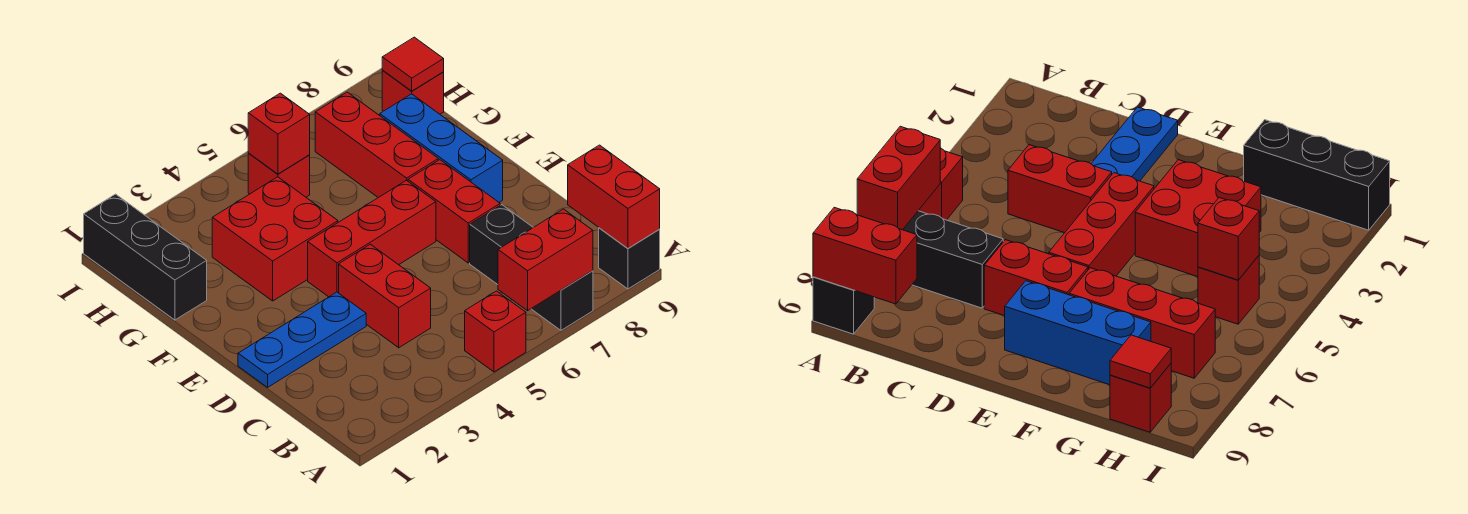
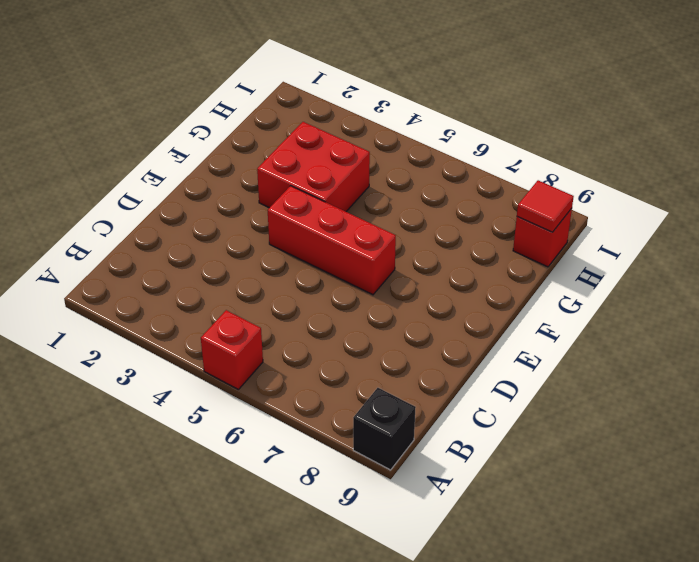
none -> black 1x3 brick [470,205,593,330]
none -> red 1x2 brick [339,244,431,348]
none -> blue 1x3 plate [238,292,366,387]

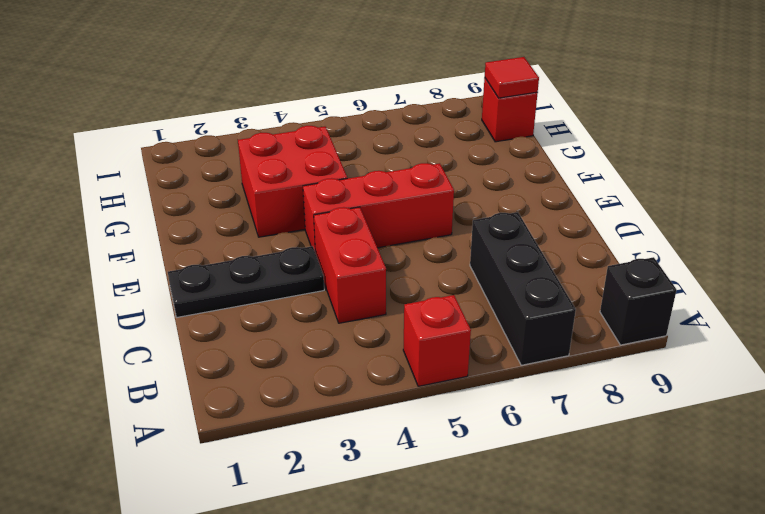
black 1x3 plate [168,246,324,317] -> blue 1x3 plate [238,292,366,387]
none -> red 1x2 brick [408,160,500,263]
none -> blue 1x3 brick [380,94,503,202]
none -> red 1x3 brick [315,92,438,198]

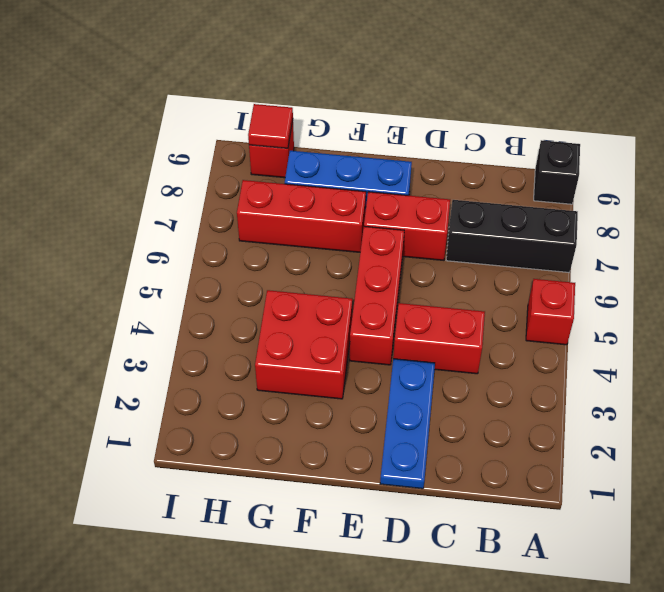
none -> black 1x3 brick [84,194,207,320]
none -> red 1x1 brick [248,154,310,197]
none -> red 1x2 brick [498,209,593,311]

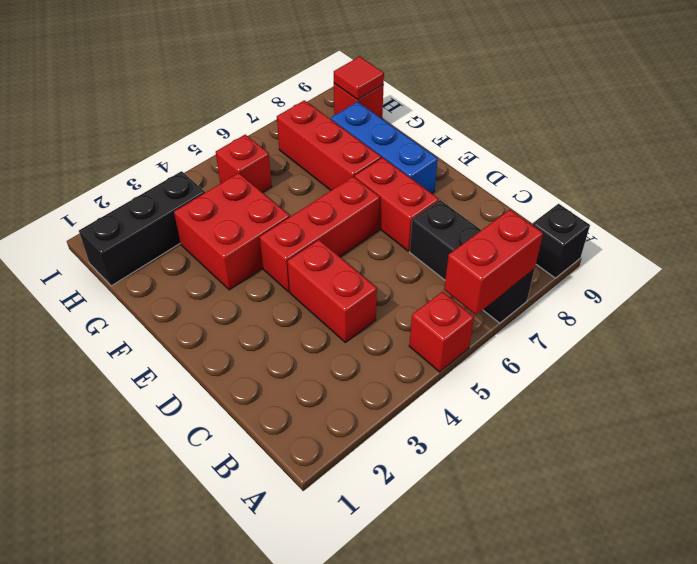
black 1x3 brick [79,171,205,286] -> black 1x3 brick turned to [84,194,207,320]
none -> blue 1x3 plate [238,292,366,387]
none -> red 1x2 brick [568,145,660,248]
none -> red 1x1 brick [248,93,310,174]

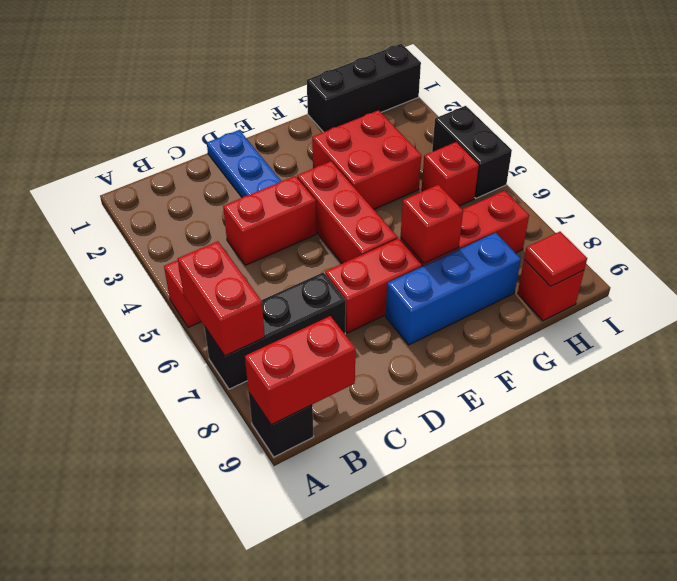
red 1x1 brick [401,185,463,263] -> red 1x1 brick moved to [248,93,310,174]
black 1x2 brick [432,106,512,198] -> none

